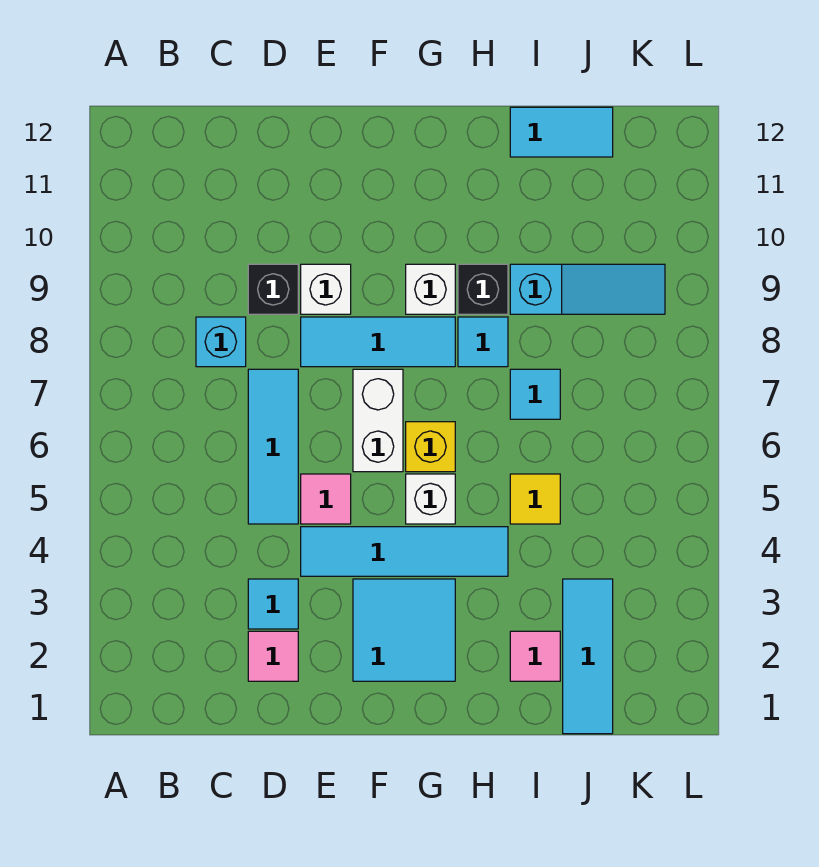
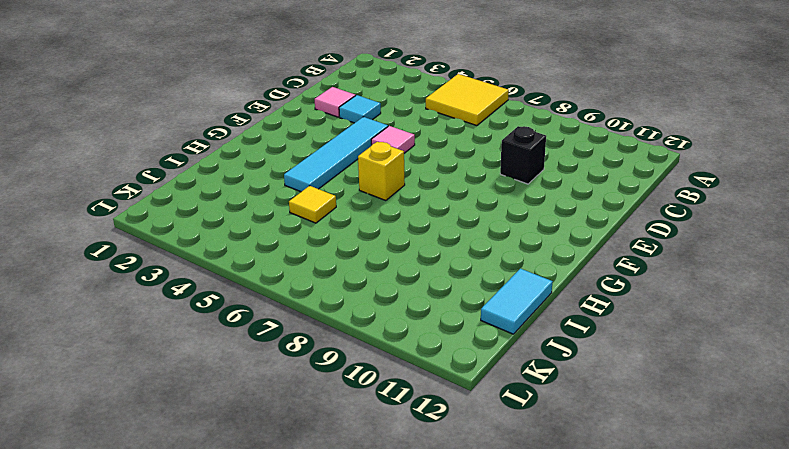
yellow 2x2 tile [426,74,509,126] -> none
none -> cyan 1x1 brick [196,317,246,367]
none -> cyan 1x3 tile [248,369,298,524]
none -> cyan 1x3 tile [301,317,455,367]

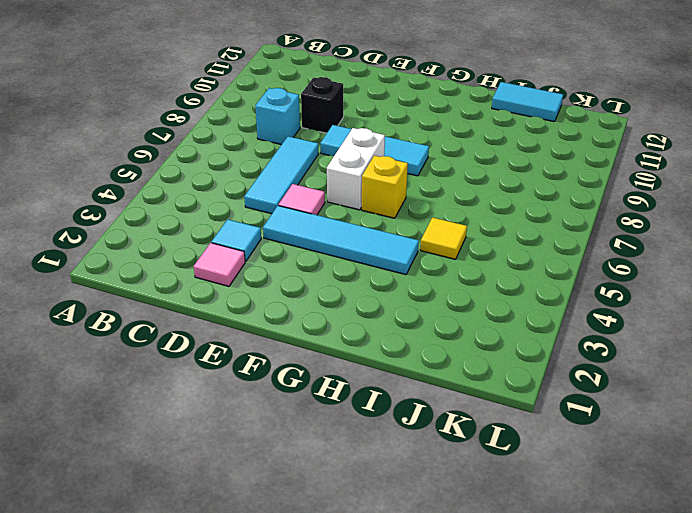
none -> white 1x1 brick [301,264,351,314]
none -> cyan 2x2 tile [353,579,455,681]
none -> white 1x1 brick [406,474,455,524]

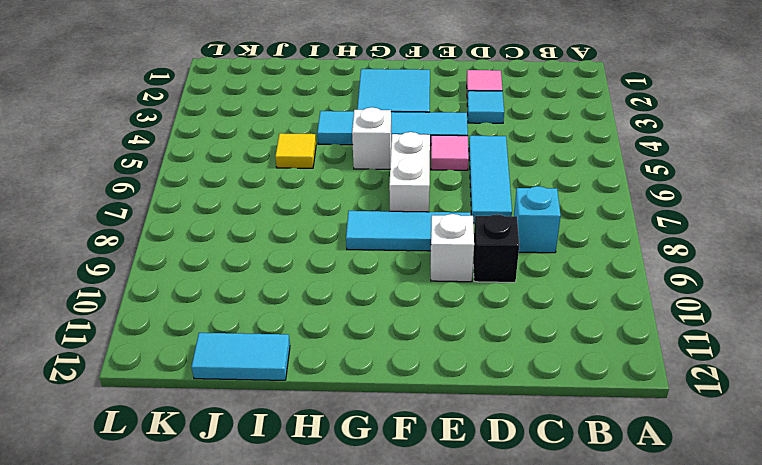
none -> yellow 1x1 brick [406,422,455,472]
none -> white 1x1 brick [406,264,455,314]
none -> cyan 1x1 tile [458,317,508,367]

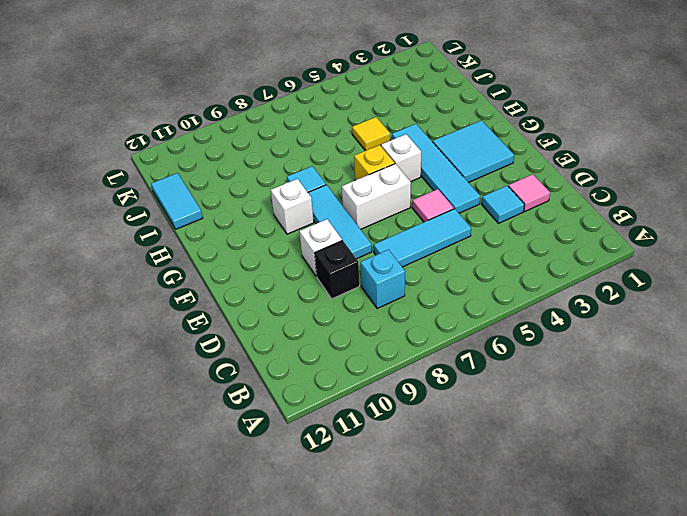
none -> black 1x1 brick [458,264,508,314]
none -> pink 1x1 tile [510,631,560,681]
none -> cyan 1x1 tile [510,369,560,419]

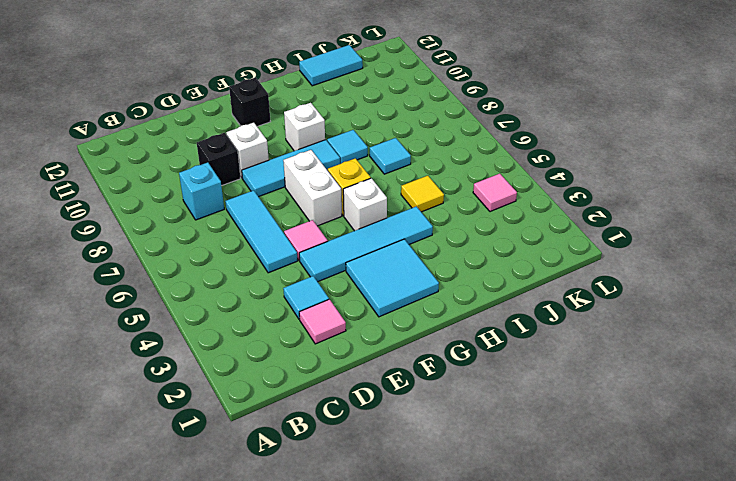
black 1x1 brick [229,78,271,126] -> black 1x1 brick moved to [458,264,508,314]
pink 1x1 tile [473,174,517,212] -> pink 1x1 tile moved to [510,631,560,681]
none -> cyan 1x3 slope [510,264,665,314]
none -> cyan 1x3 tile [563,579,613,734]

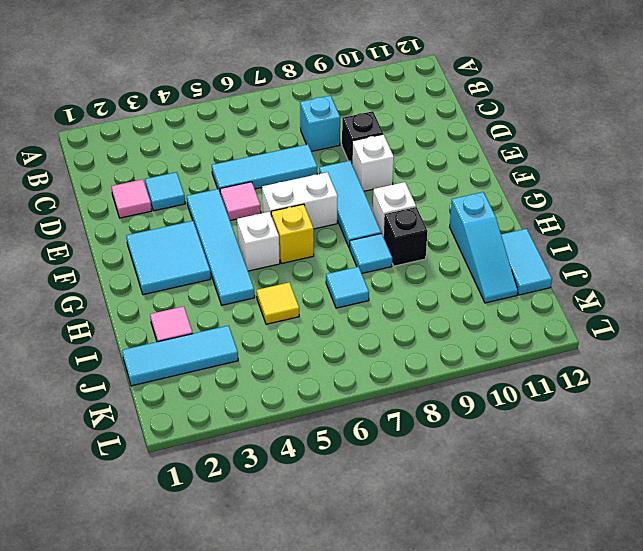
cyan 1x3 slope [450,192,518,303] -> cyan 1x3 slope moved to [510,264,665,314]

